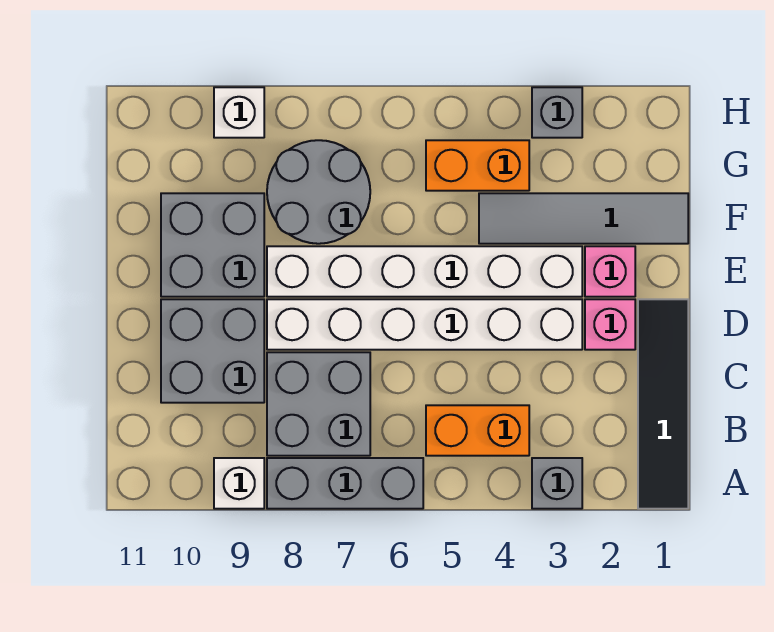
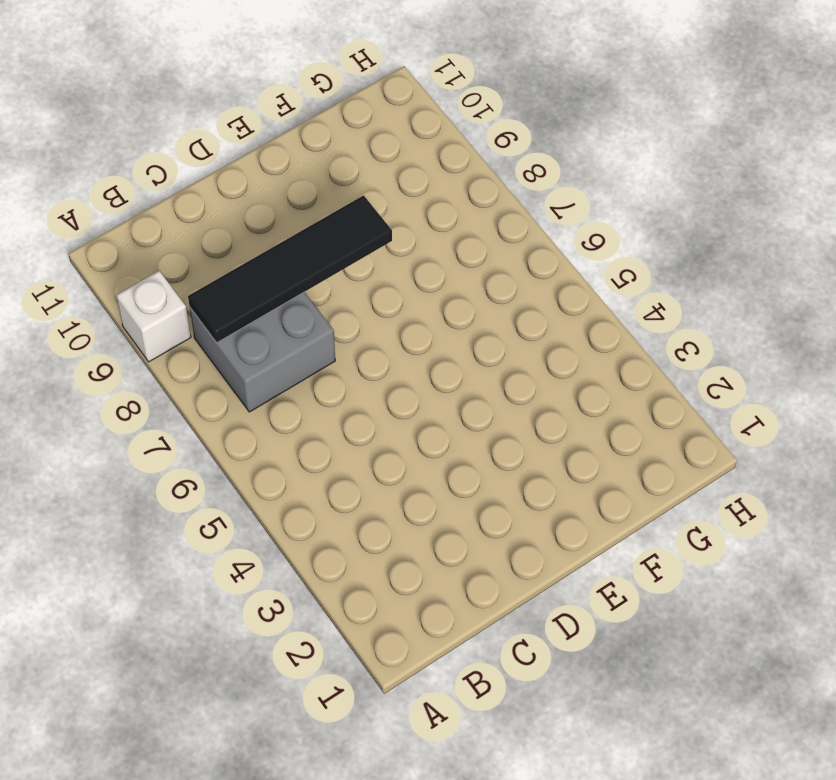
black 1x4 tile [188,195,392,343] -> black 1x4 tile moved to [638,299,688,509]
none -> grey 1x1 brick [532,458,582,509]
none -> grey 1x3 brick [267,458,423,509]
none -> orange 1x2 brick [426,405,529,456]

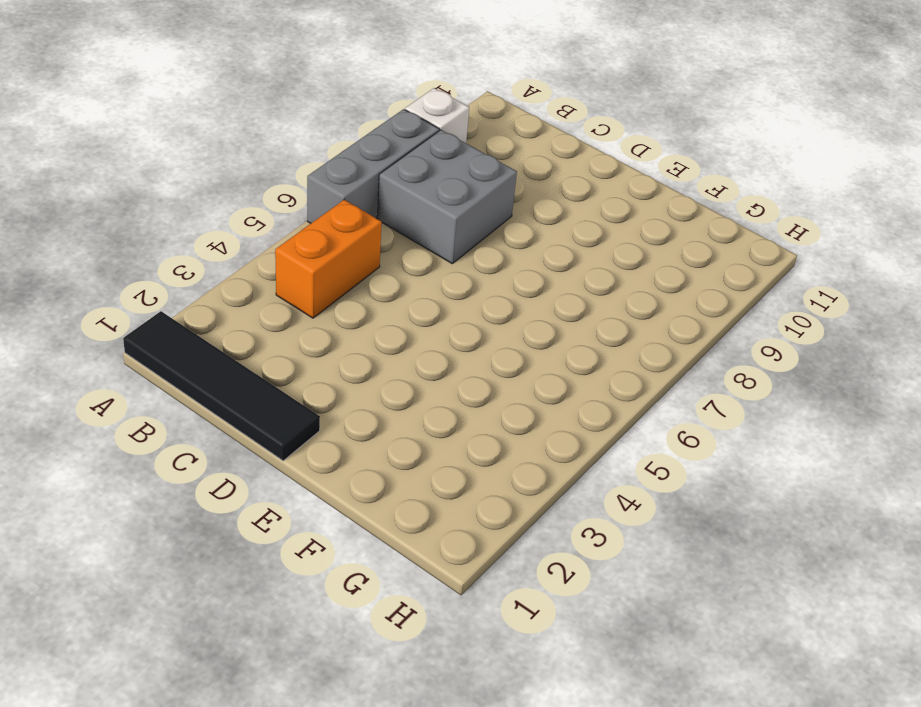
none -> grey 1x1 brick [532,458,582,509]
none -> grey 2x2 brick [161,299,264,403]
none -> pink 1x1 brick [585,299,635,350]

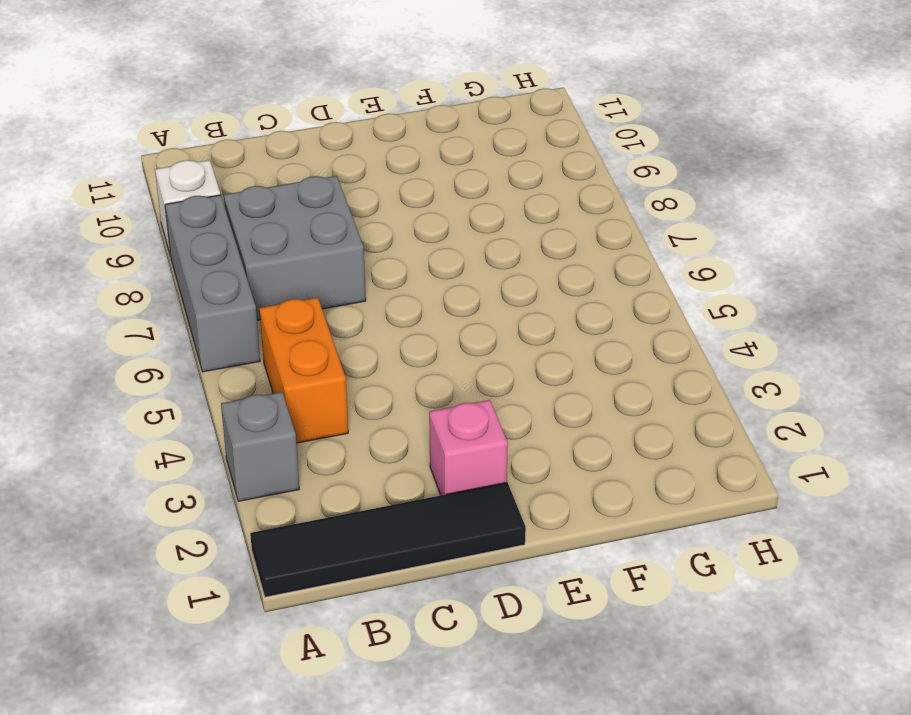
none -> grey 2x2 brick [161,299,264,403]
none -> white 1x6 brick [267,299,582,350]
none -> pink 1x1 brick [585,246,635,297]

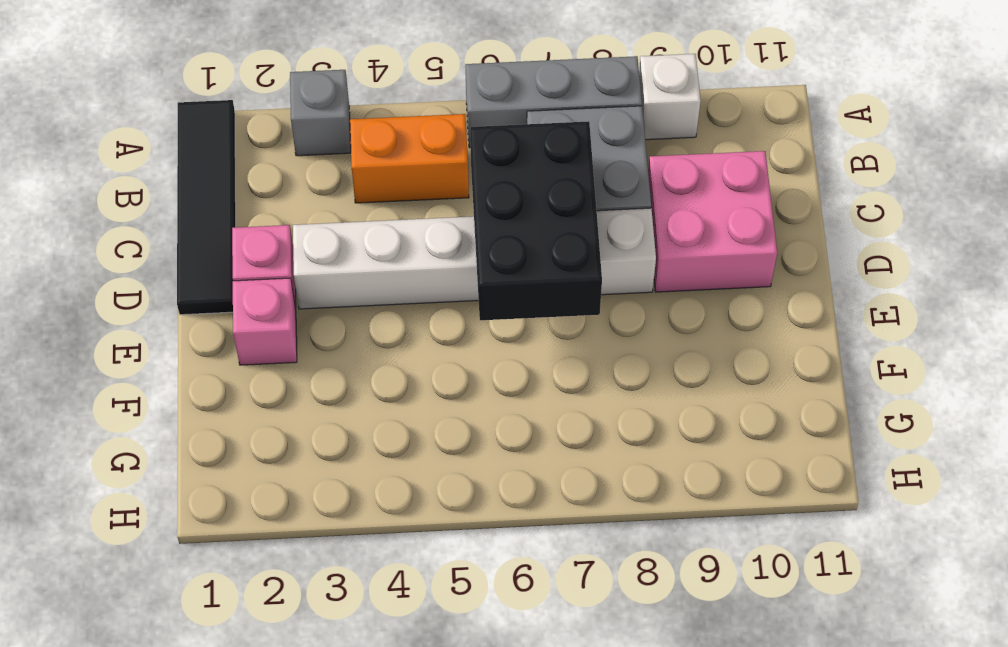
black 2x3 brick [470,121,602,320] -> none
pink 2x2 brick [648,151,777,292] -> grey 2x2 brick [161,299,264,403]
none -> white 1x6 brick [267,246,582,297]
none -> grey 2x2 brick [161,193,264,297]
none -> grey 1x4 tile [479,193,688,244]

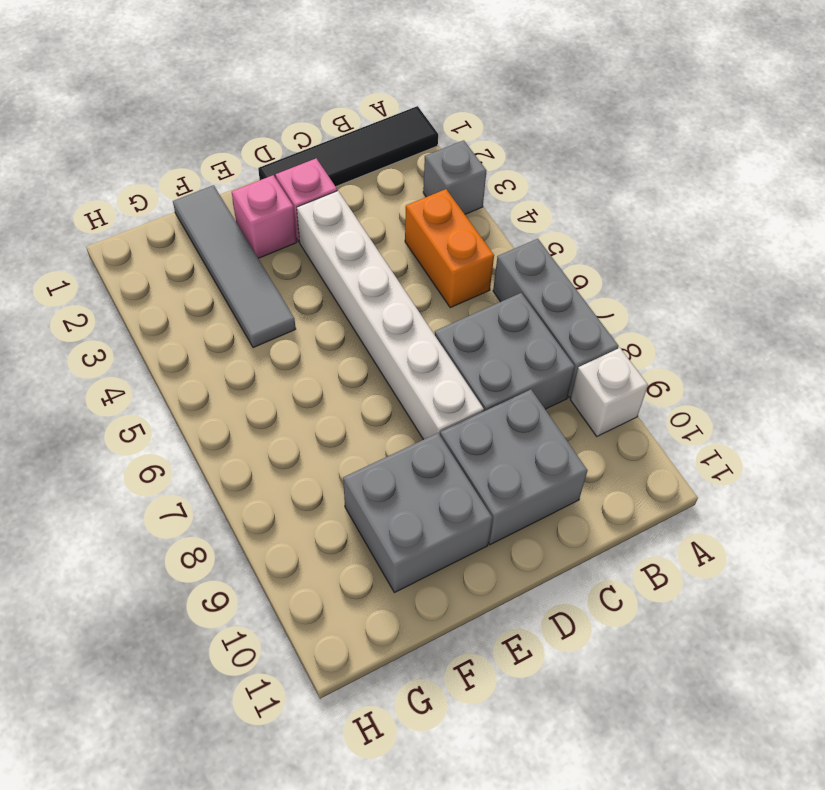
none -> white 1x6 brick [267,246,582,297]
none -> grey 2x2 round brick [267,140,370,244]
none -> orange 1x2 brick [426,140,529,191]

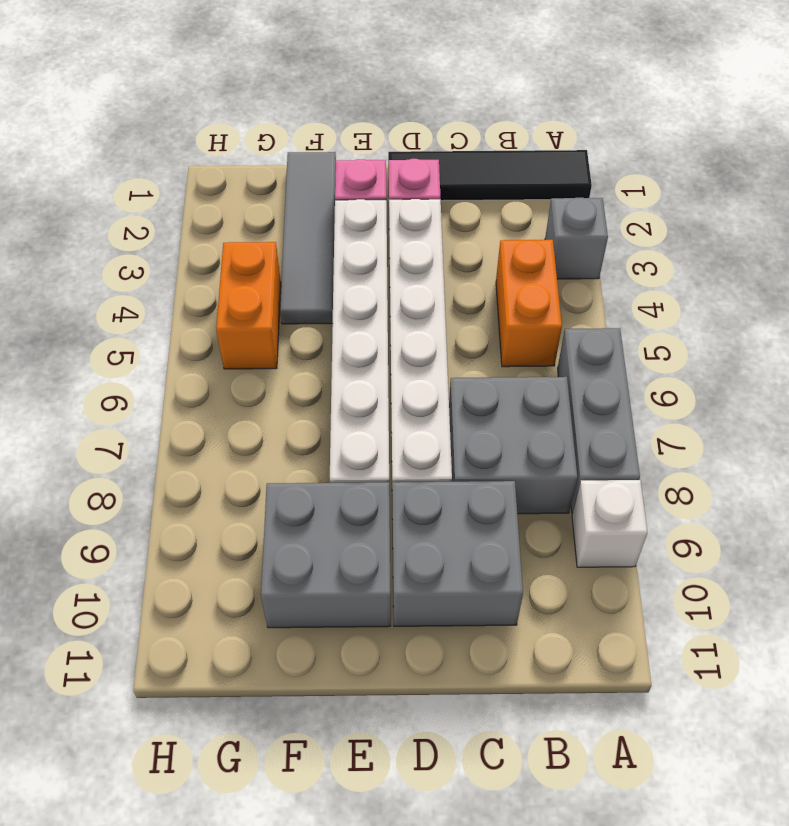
none -> grey 2x2 round brick [267,140,370,244]
none -> grey 1x1 brick [532,87,582,138]
none -> white 1x1 brick [214,87,264,138]

